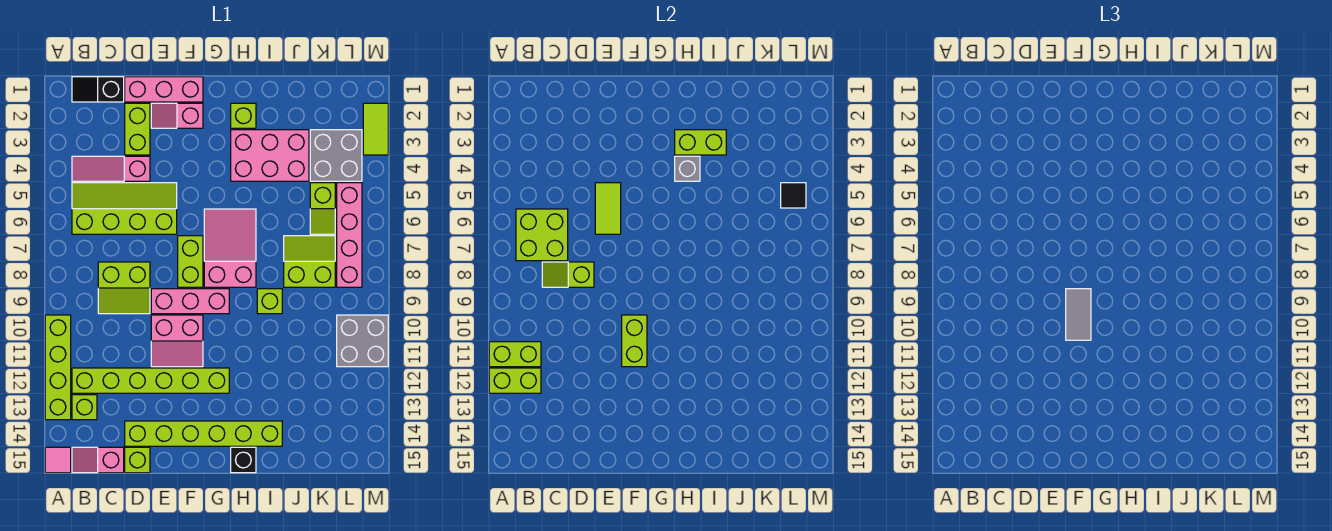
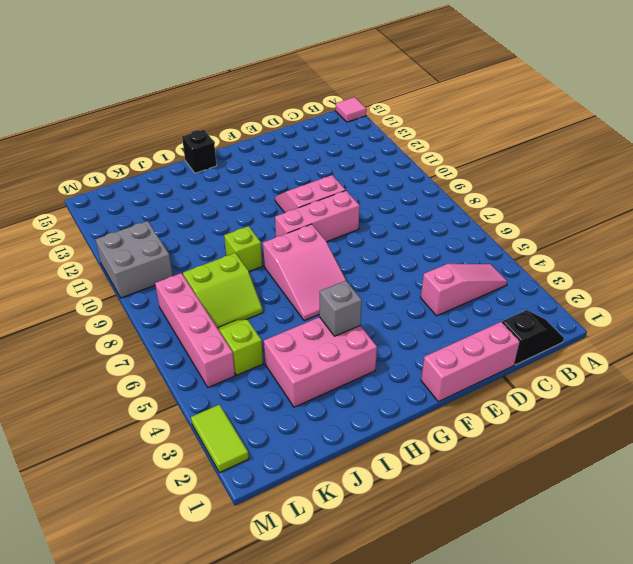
none -> lime 1x4 brick [45,315,71,420]
none -> lime 2x4 slope [72,183,177,234]
none -> lime 1x6 brick [72,368,229,393]
none -> lime 1x1 brick [72,395,97,420]

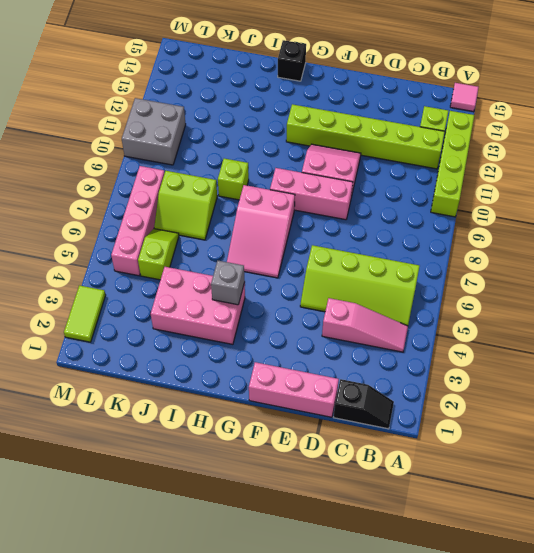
none -> pink 1x2 slope [72,447,124,473]
none -> lime 2x2 slope [98,262,150,314]
none -> lime 1x2 brick [125,103,150,155]
none -> lime 1x6 brick [125,421,282,446]

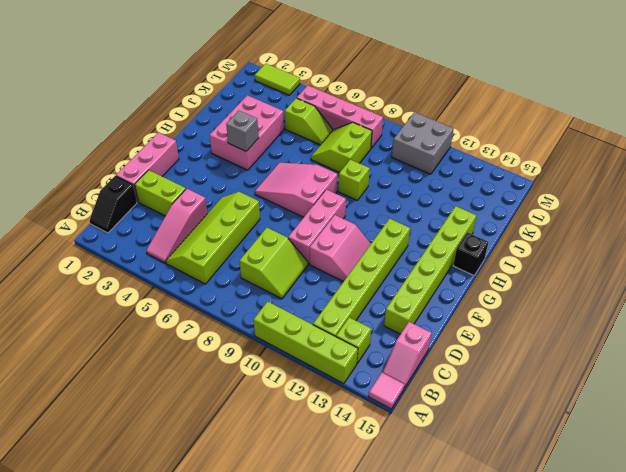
none -> lime 1x1 brick [125,447,150,473]
none -> pink 1x2 slope [151,103,203,128]
none -> lime 1x2 brick [178,236,203,287]
none -> lime 1x1 brick [231,103,256,128]

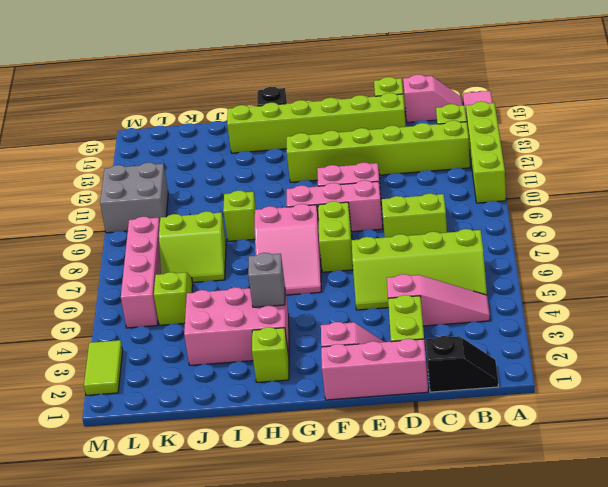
none -> grey 2x2 brick [310,130,362,181]
none -> lime 1x2 brick [489,342,541,367]
none -> lime 1x2 brick [489,368,541,393]
none -> lime 2x2 brick [516,209,568,261]

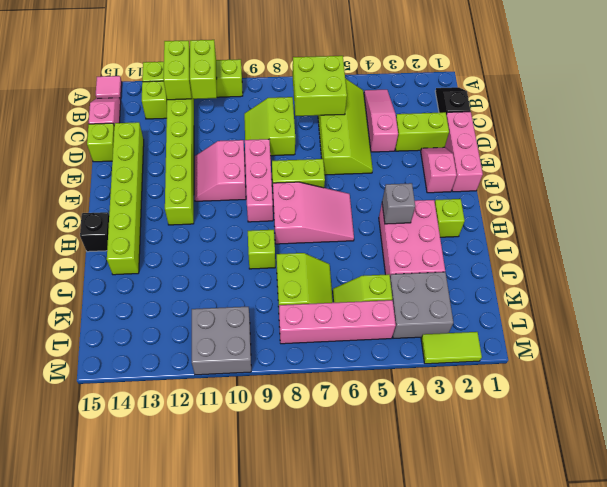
none -> lime 1x2 slope [542,262,594,287]
none -> lime 1x2 tile [595,183,621,234]
none -> lime 1x2 brick [622,315,647,367]
none -> lime 1x2 brick [675,130,726,155]

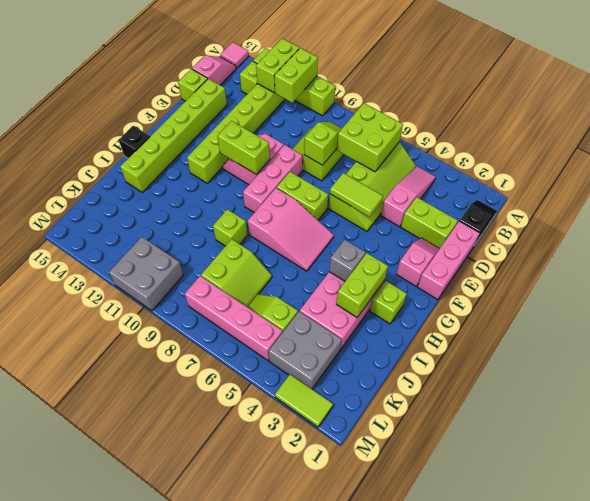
none -> black 1x1 tile [781,183,806,208]
none -> grey 1x2 tile [1066,289,1091,340]

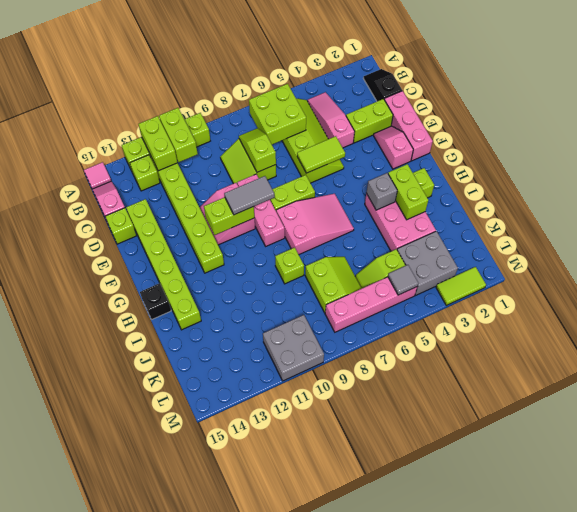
grey 1x1 tile [388,265,418,295] -> black 1x1 tile [781,183,806,208]

